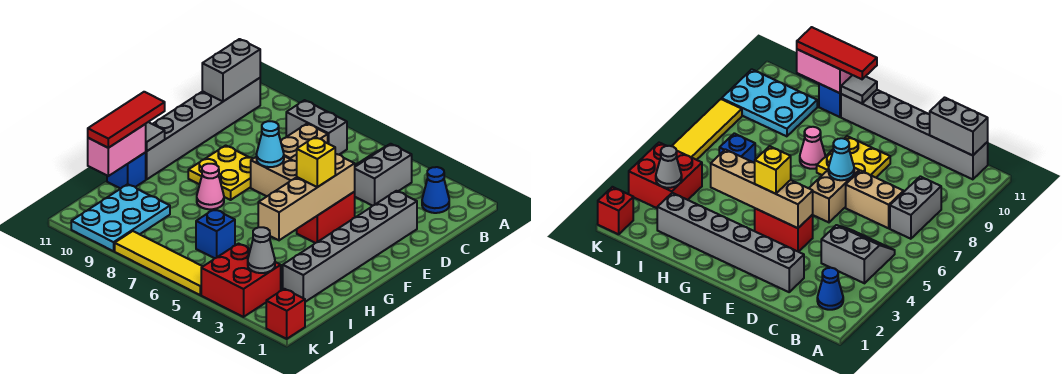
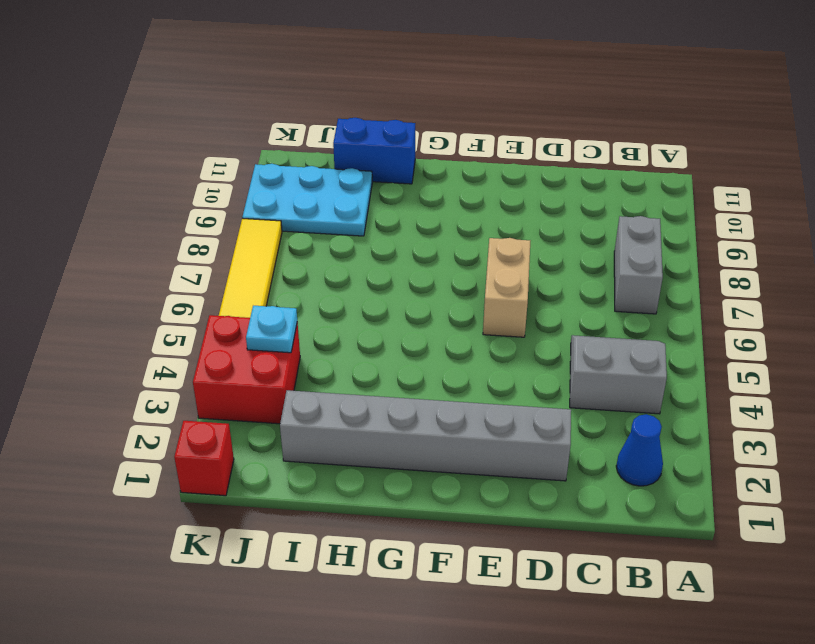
blue 1x2 brick [333,118,415,184] -> blue 1x1 brick [107,153,146,189]
cyan 1x1 plate [246,306,297,353] -> none
none -> grey 1x6 brick [145,78,260,180]
none -> tan 1x2 brick [281,124,328,161]
none -> red 1x2 brick [297,192,355,243]

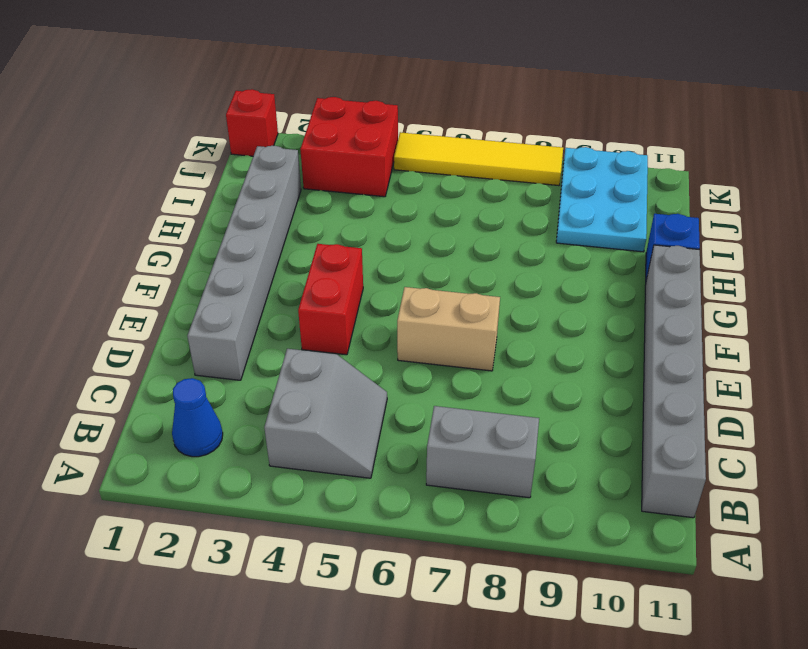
none -> tan 1x2 brick [281,124,328,161]
none -> yellow 2x2 plate [188,145,253,200]
none -> pink 1x1 cone [197,164,224,209]

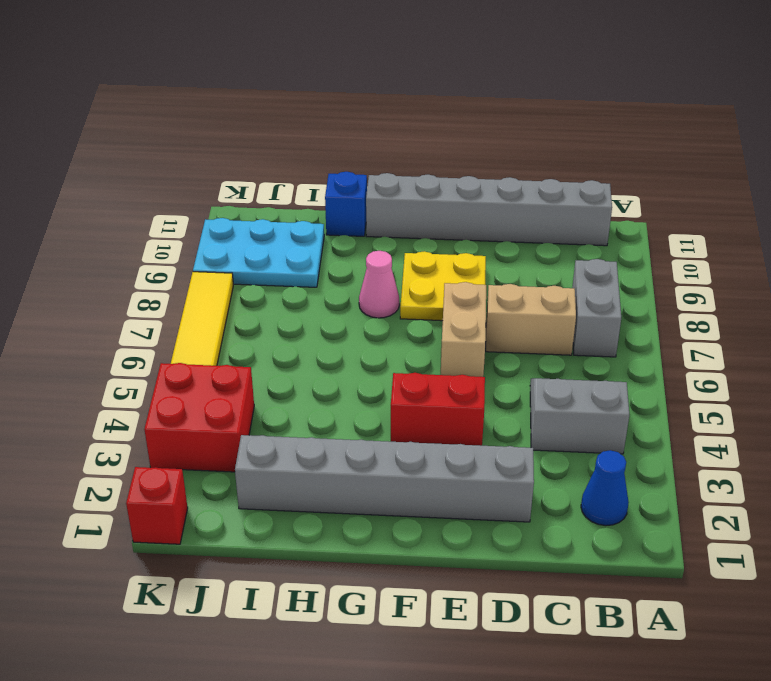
none -> blue 1x1 brick [196,209,235,258]
none -> grey 1x2 brick [202,39,260,101]
none -> tan 1x4 brick [258,154,355,240]

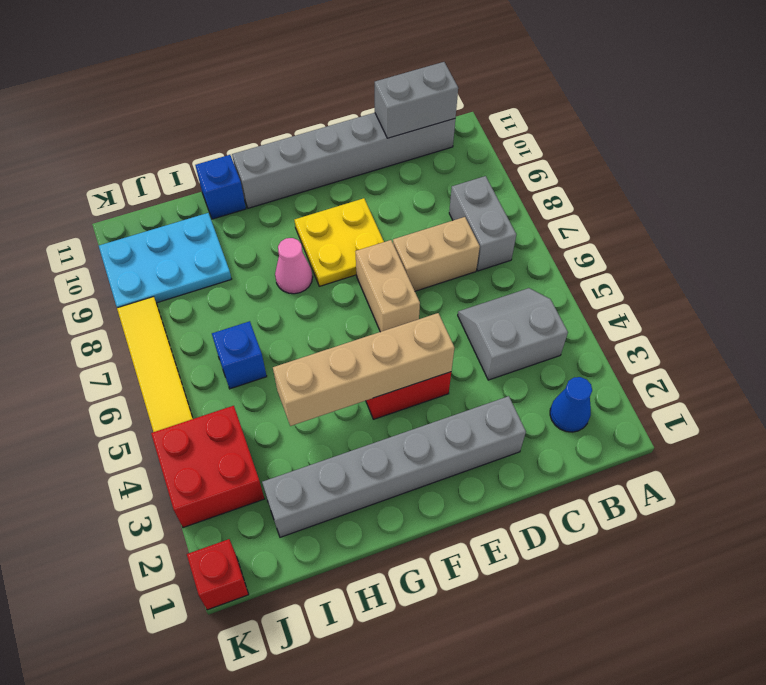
none -> cyan 1x1 cone [256,121,284,167]
none -> grey 1x1 tile [146,122,165,151]
none -> pink 1x2 brick [88,124,146,176]

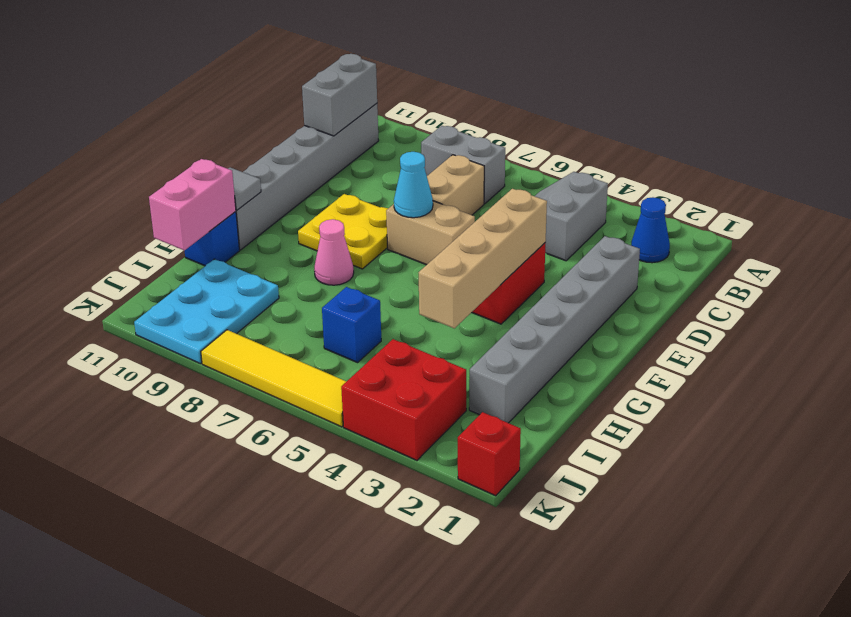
none -> grey 1x1 cone [248,227,275,273]
none -> yellow 1x1 brick [297,137,335,187]
none -> red 1x3 tile [88,92,165,148]

